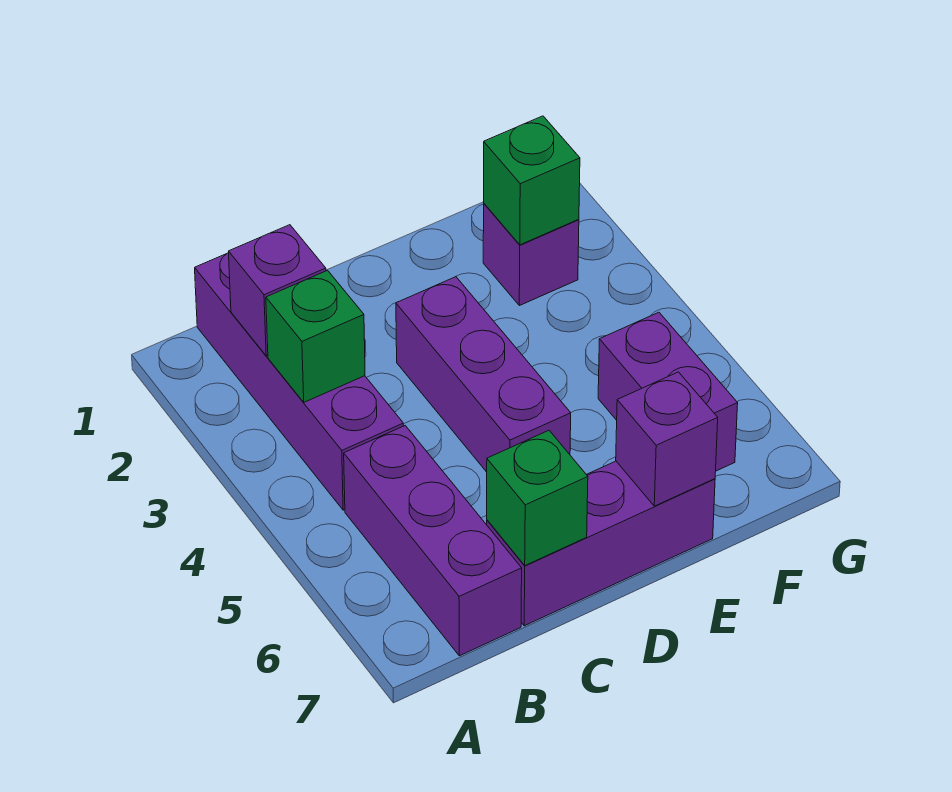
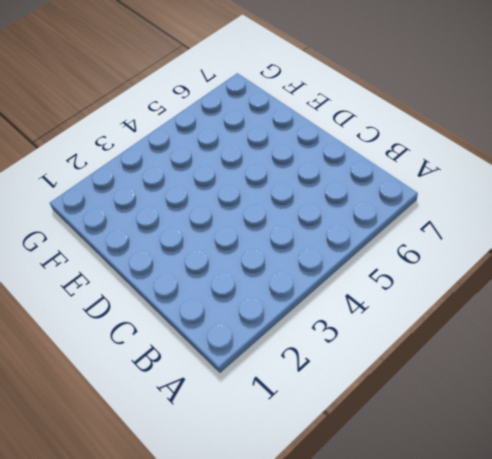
none -> purple 1x4 brick [195,253,403,510]
none -> purple 1x3 brick [344,426,522,656]

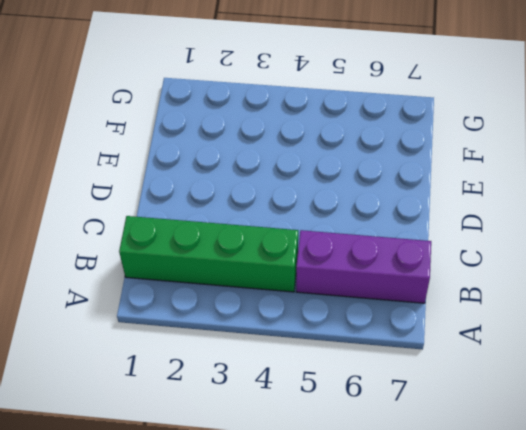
green 1x4 brick [119,216,298,292] -> purple 1x4 brick [195,253,403,510]
none -> purple 1x3 brick [487,461,715,626]
none -> purple 1x3 brick [396,277,571,472]

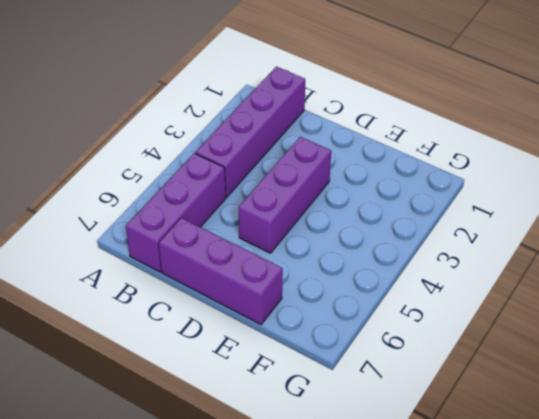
none -> purple 1x1 brick [483,204,579,306]
none -> purple 1x2 brick [598,312,738,471]

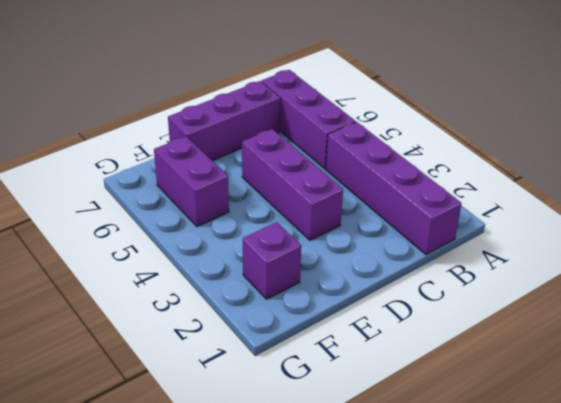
none -> purple 1x1 brick [229,225,326,356]
none -> green 1x1 brick [266,270,365,402]

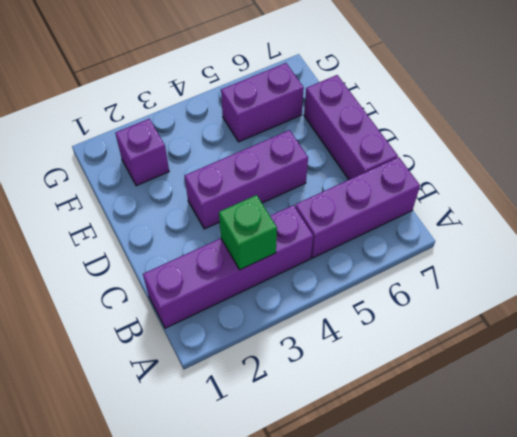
none -> purple 1x1 brick [229,225,326,356]
none -> green 1x1 brick [487,431,588,565]

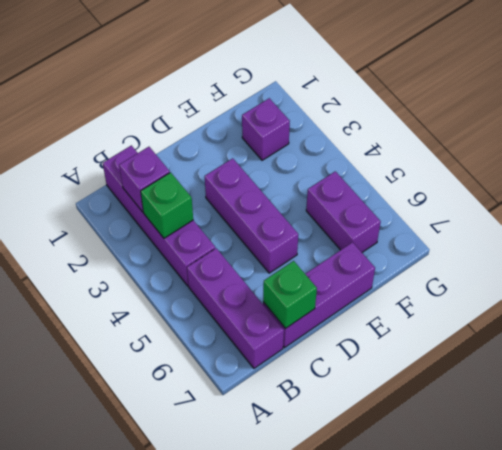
none -> purple 1x1 brick [616,372,718,506]
none -> green 1x1 brick [484,116,580,245]

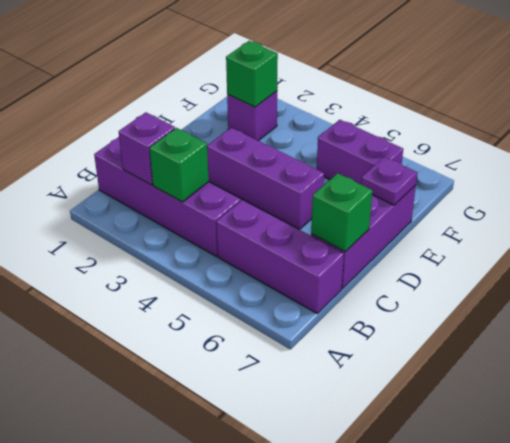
purple 1x1 plate [361,157,417,205] -> purple 1x1 brick [616,372,718,506]

